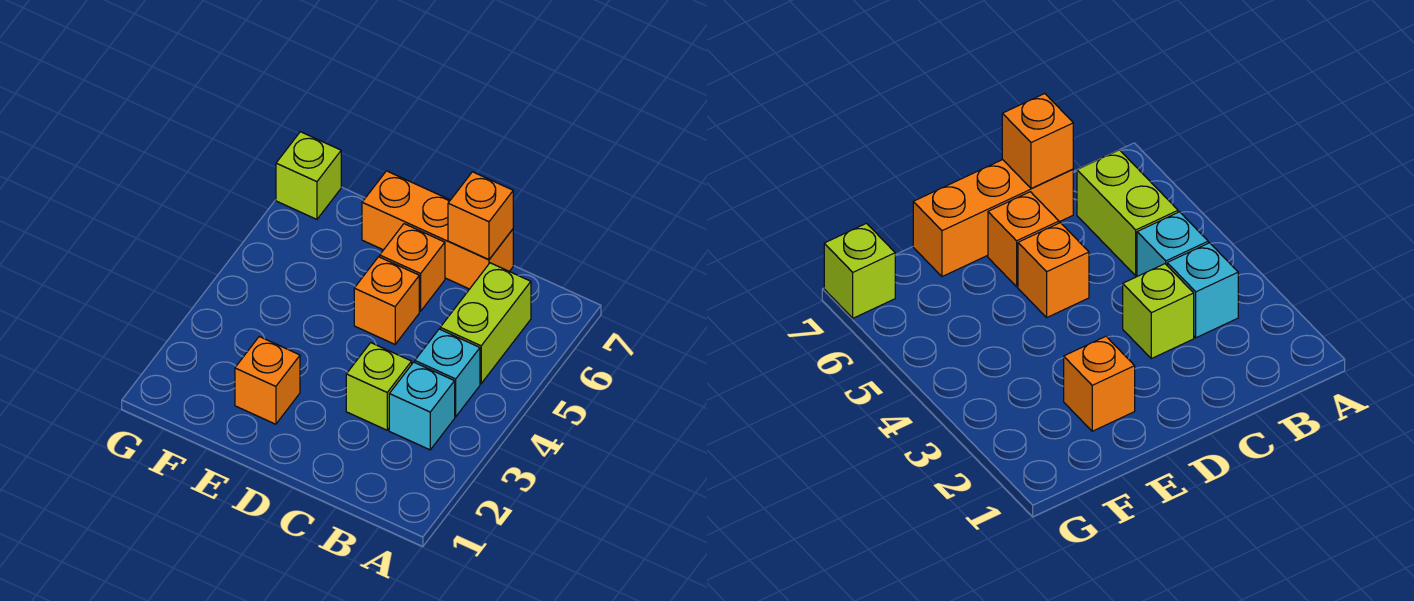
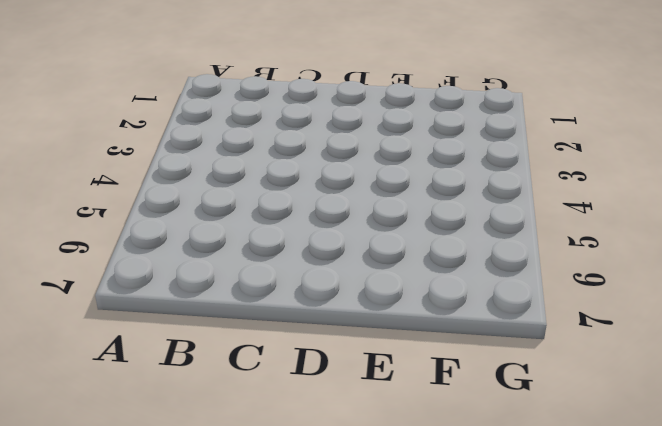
none -> cyan 1x1 brick [389,362,455,450]
none -> cyan 1x1 brick [415,329,480,417]

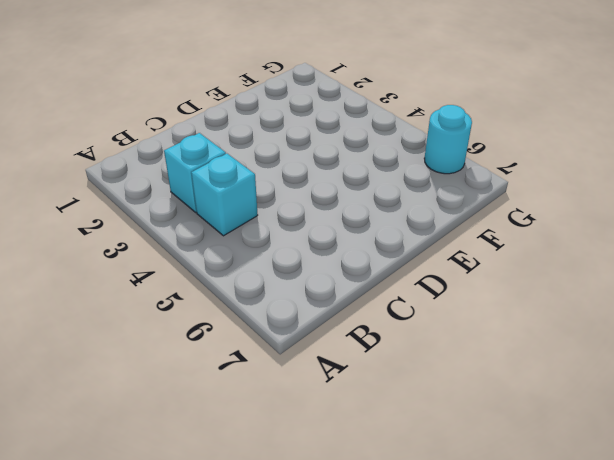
cyan 1x1 round brick [424,105,472,174] -> none
none -> lime 1x2 brick [440,263,531,384]
none -> lime 1x1 brick [346,343,412,430]

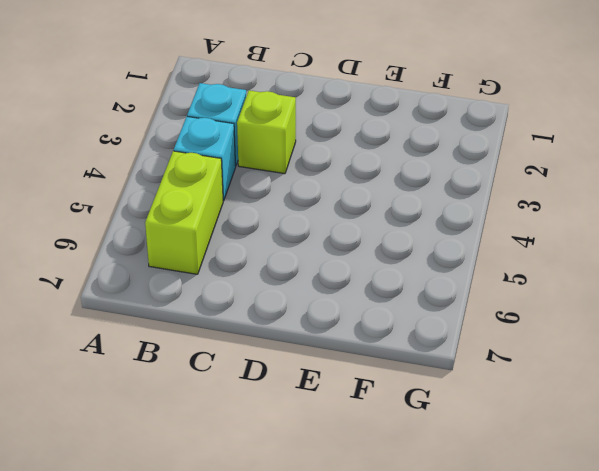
none -> orange 1x3 brick [362,171,513,289]
none -> orange 1x1 brick [354,257,419,344]

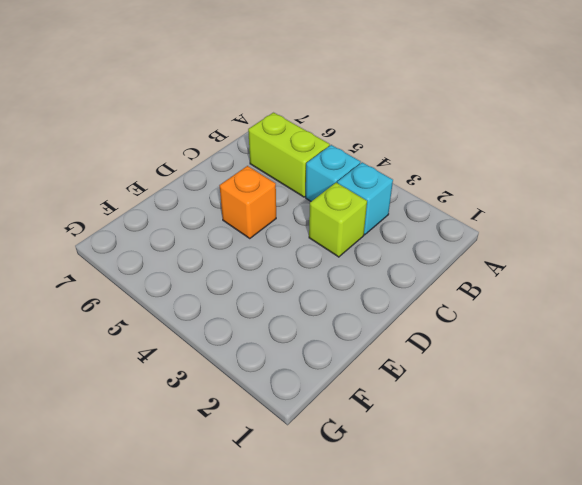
none -> orange 1x3 brick [362,171,513,289]
none -> orange 1x1 brick [380,224,445,311]

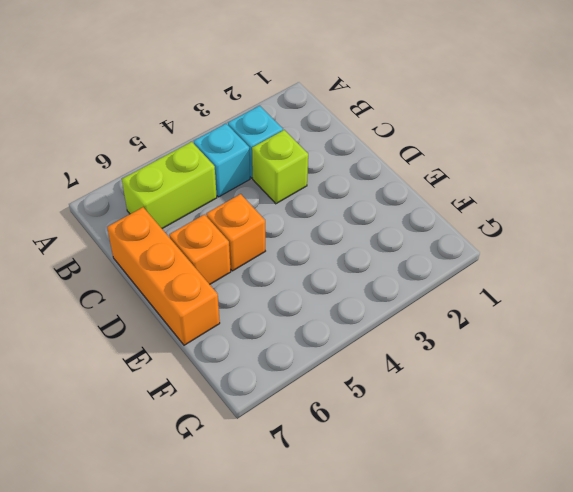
none -> orange 1x1 brick [235,337,300,424]
none -> lime 1x1 brick [276,132,341,219]

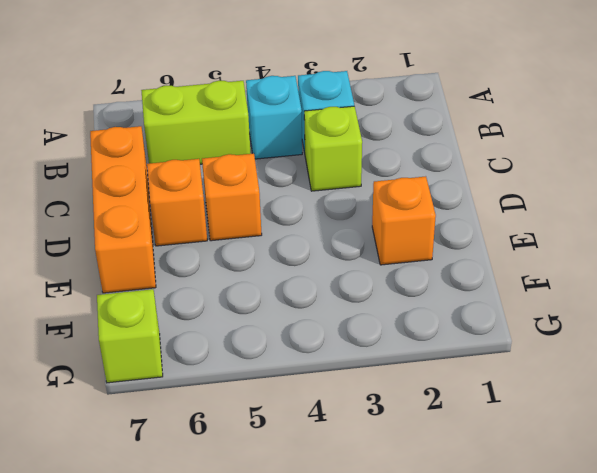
none -> orange 1x1 brick [448,172,513,259]

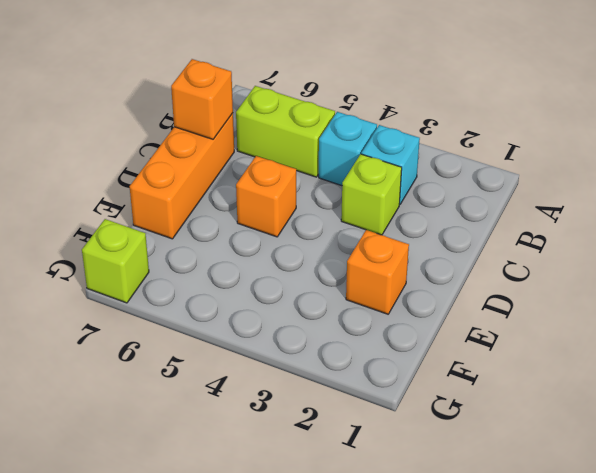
none -> orange 1x1 brick [380,224,445,311]

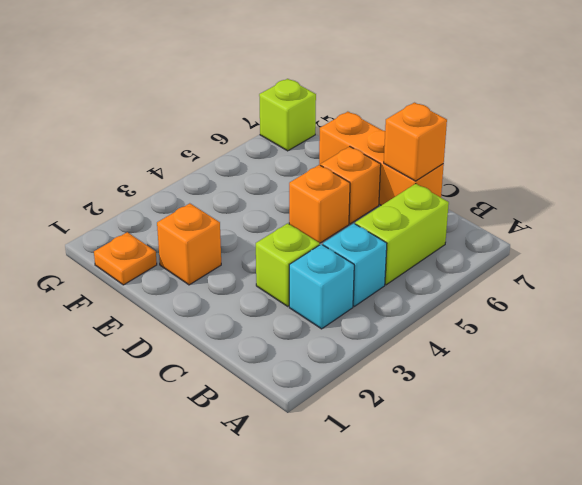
orange 1x1 plate [94,232,157,285] -> none

